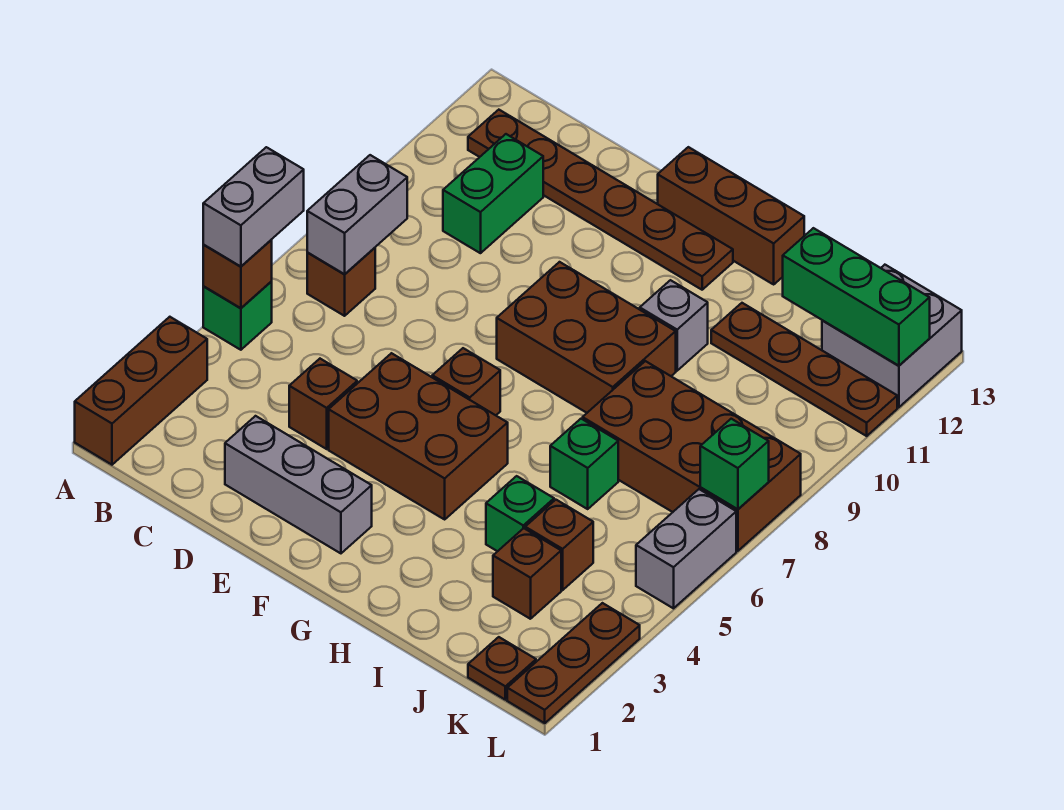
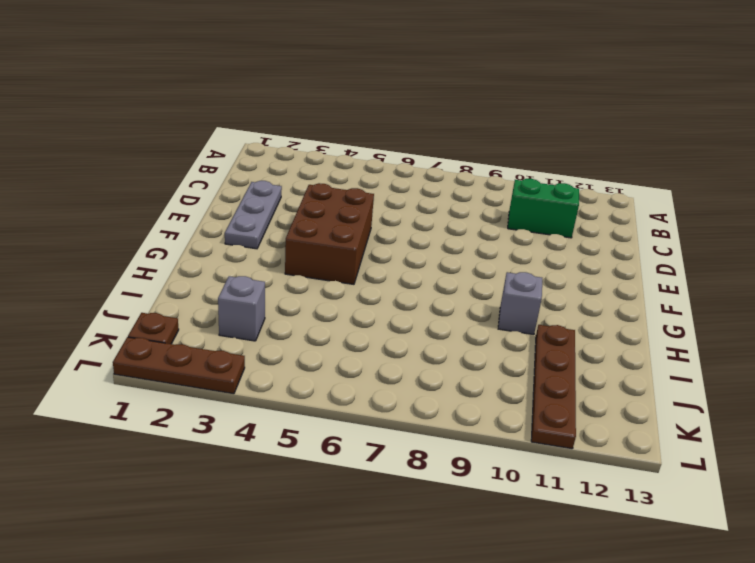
grey 1x3 plate [225,181,282,249] -> grey 1x3 brick [225,416,372,553]
grey 1x1 brick [218,276,265,341] -> brown 1x1 brick [493,528,561,619]
none -> brown 1x3 brick [75,317,207,465]
none -> green 1x1 brick [203,282,272,350]
none -> brown 1x1 brick [307,248,375,316]

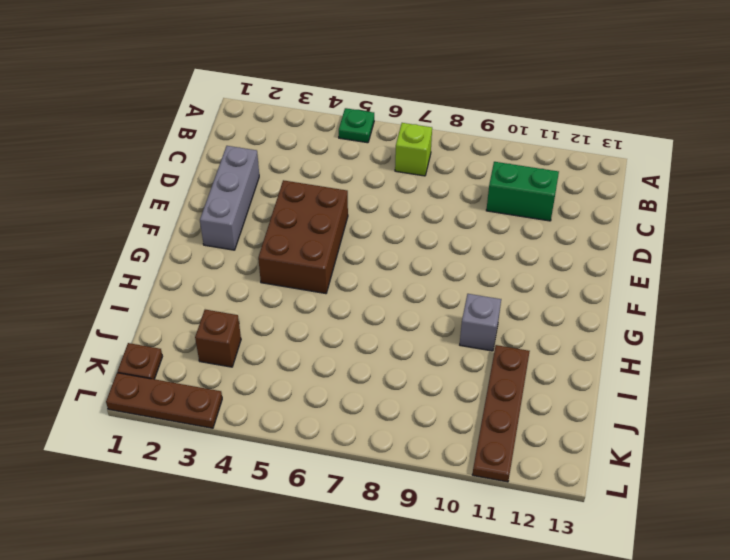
green 1x1 plate [339,108,374,143] -> green 1x1 brick [203,282,272,350]
lime 1x1 brick [395,123,432,176] -> brown 1x1 brick [307,248,375,316]
none -> brown 1x3 brick [75,317,207,465]
none -> brown 1x6 plate [468,110,733,290]
none -> brown 1x1 brick [289,359,357,449]

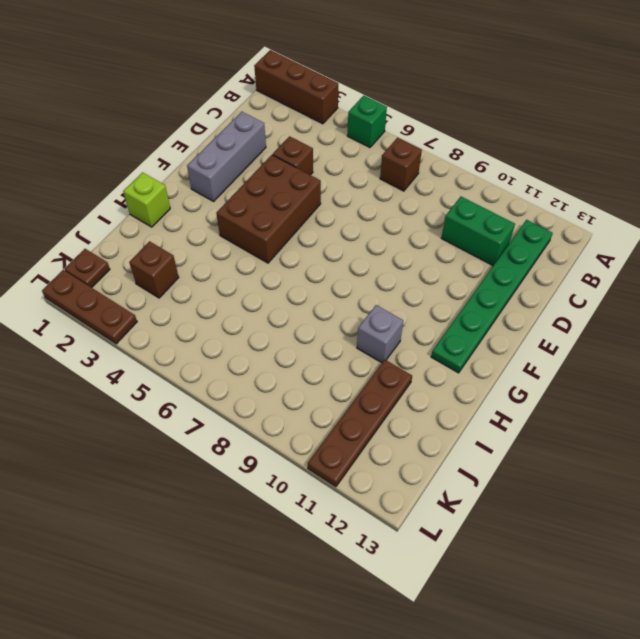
green 1x6 plate [431,220,553,373] -> brown 1x6 plate [468,110,733,290]
lime 1x1 brick [123,173,170,227] -> none
none -> brown 1x1 brick [432,348,500,415]
none -> brown 2x3 brick [497,262,676,413]
none -> brown 1x3 brick [658,147,804,284]

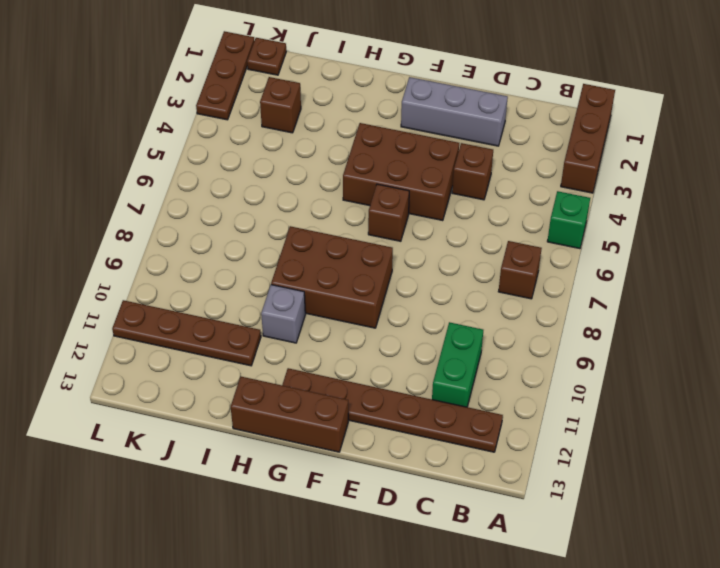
none -> green 1x1 brick [486,476,554,551]
none -> green 1x1 brick [550,419,618,509]
none -> brown 2x4 brick [583,361,801,551]

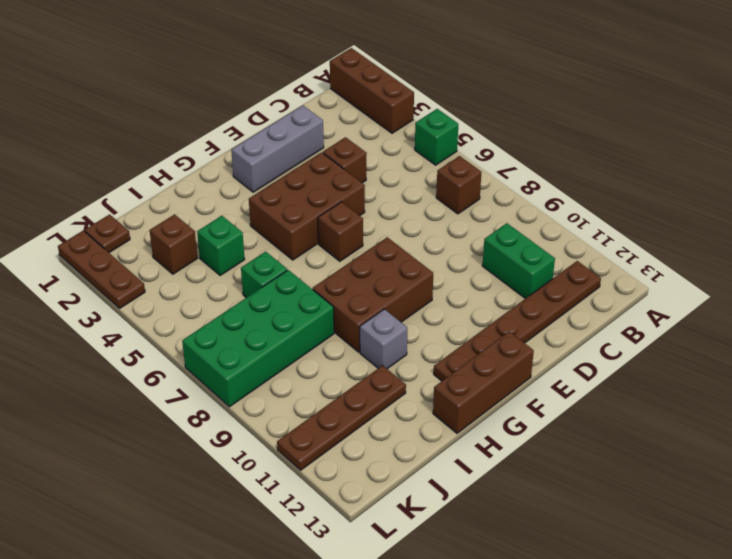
green 2x4 brick [182,270,334,407] -> brown 2x4 brick [583,361,801,551]
none -> brown 1x1 brick [525,500,593,590]
none -> grey 2x2 brick [822,265,962,407]
none -> grey 1x2 brick [636,489,736,608]

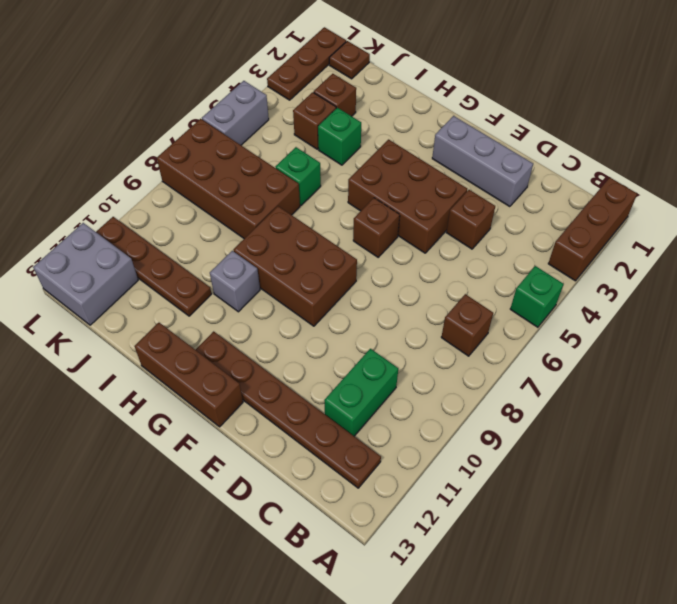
none -> brown 1x1 brick [203,240,272,308]
none -> grey 1x2 brick [307,155,407,274]
none -> green 1x3 brick [783,228,930,366]

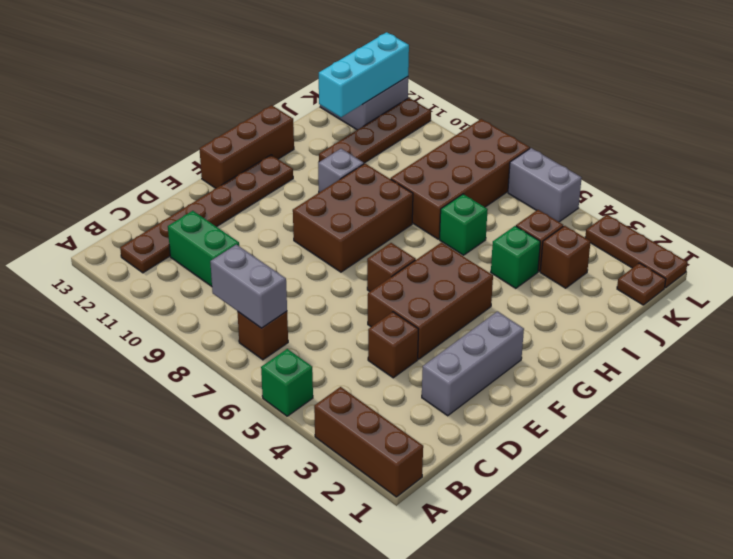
cyan 1x3 brick [319,32,409,117] -> green 1x3 brick [783,228,930,366]
none -> brown 1x1 brick [203,240,272,308]
none -> green 1x1 brick [700,419,769,509]
none -> grey 1x2 brick [203,147,304,266]

